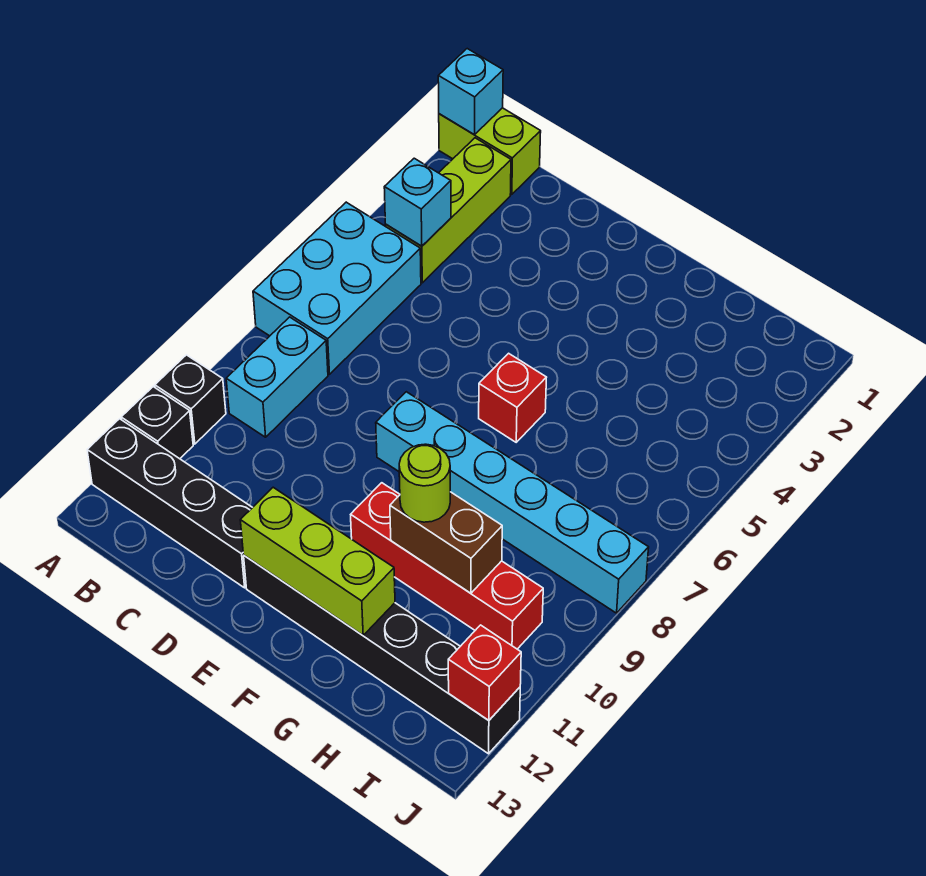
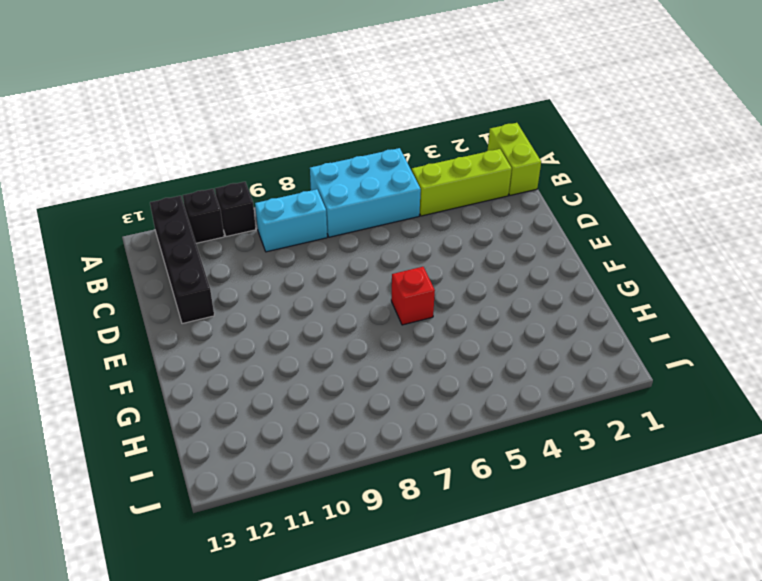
none -> cyan 1x6 brick [376,392,649,613]
none -> black 1x6 brick [244,556,520,754]
none -> red 1x4 brick [351,483,543,649]

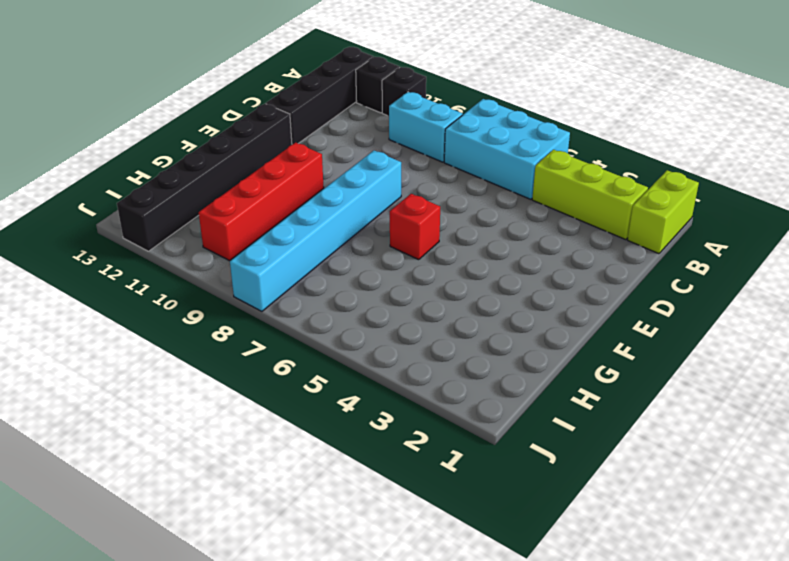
none -> cyan 1x1 brick [438,49,503,135]
none -> cyan 1x1 brick [384,158,451,246]
none -> lime 1x3 brick [240,487,395,635]

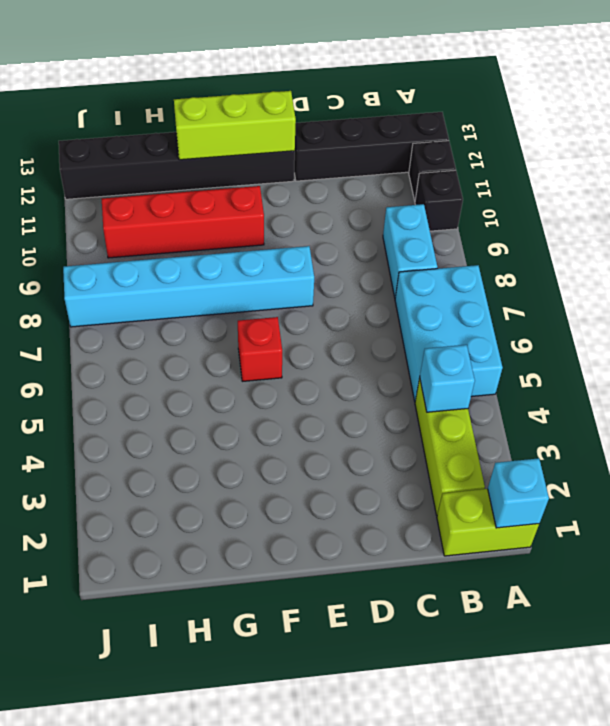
none -> brown 1x2 brick [390,492,502,593]
none -> red 1x1 brick [448,625,521,720]
none -> lime 1x1 round brick [399,444,450,522]

